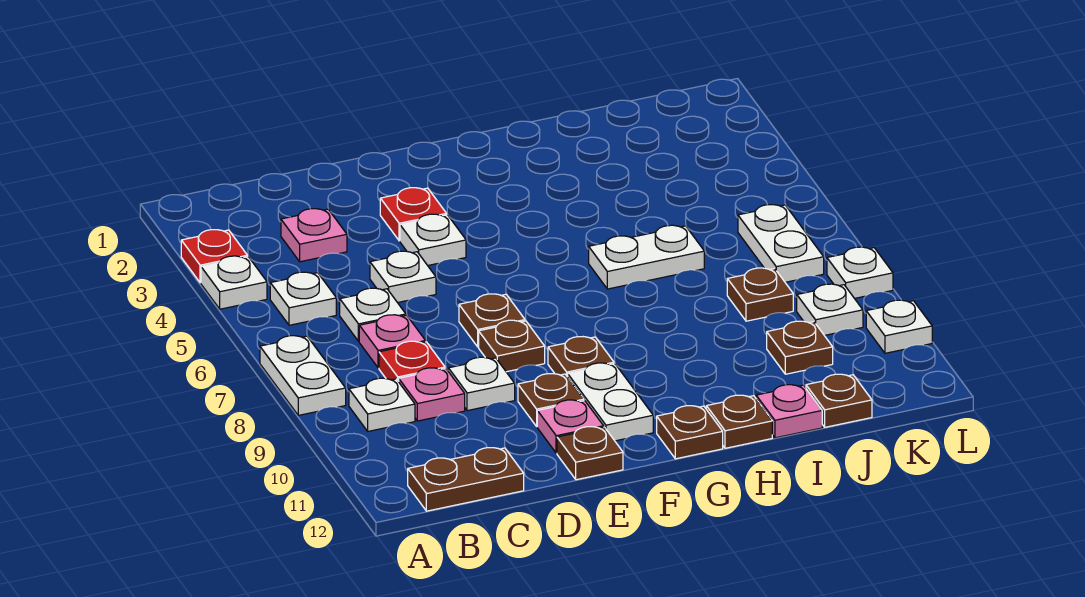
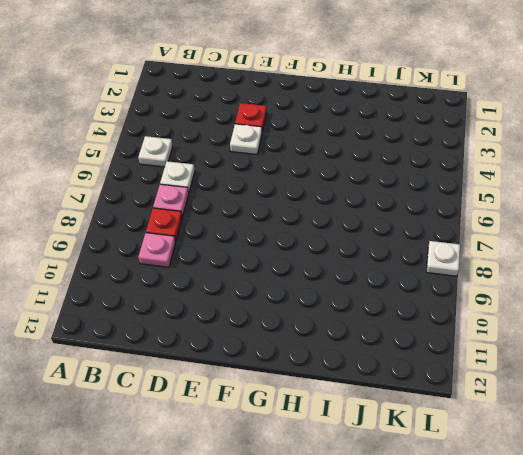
none -> red 1x1 plate [181,230,247,283]
none -> white 1x1 plate [201,256,267,309]
none -> white 1x2 plate [260,336,346,415]
none -> white 1x1 plate [349,378,415,431]

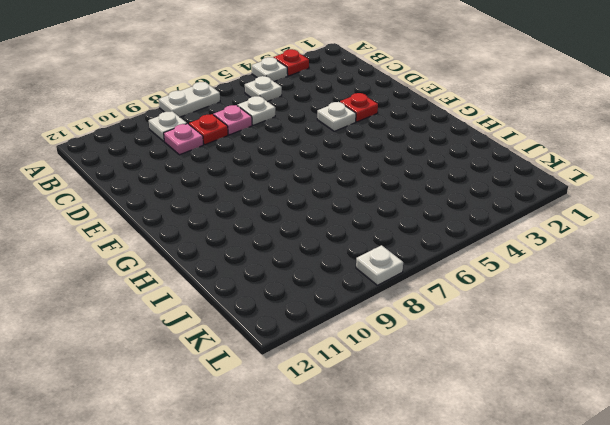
none -> brown 1x2 plate [408,448,524,511]
none -> pink 1x1 plate [281,209,347,262]
none -> white 1x1 plate [370,251,436,303]
none -> white 1x1 plate [448,357,515,411]

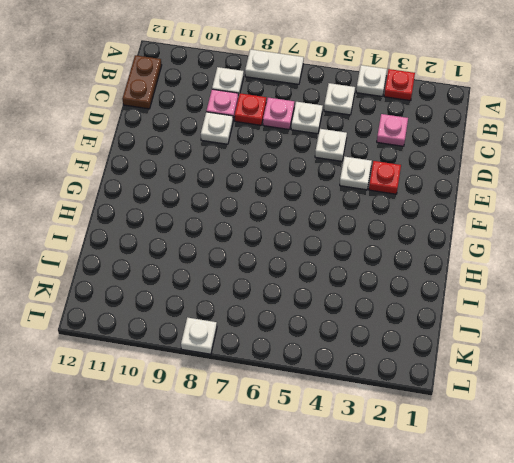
none -> brown 1x1 plate [459,294,525,347]
none -> brown 1x1 plate [479,320,545,372]
none -> brown 1x1 plate [518,374,584,426]
none -> pink 1x1 plate [537,400,604,453]

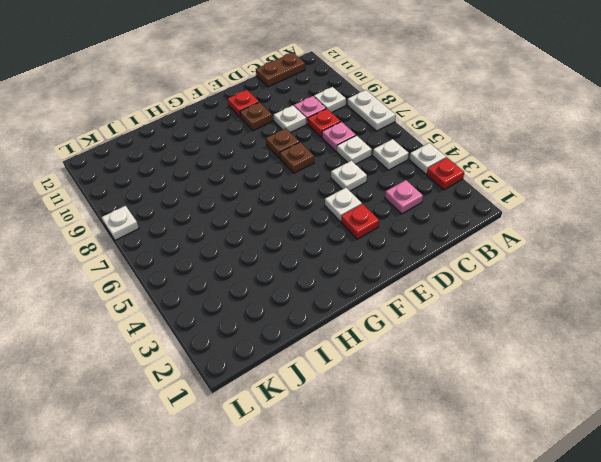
red 1x1 plate [228,90,259,118] -> pink 1x1 plate [537,400,604,453]
none -> brown 1x1 plate [557,427,623,480]
none -> brown 1x1 plate [548,337,614,377]
none -> white 1x2 plate [568,363,653,441]
none -> brown 1x1 plate [657,406,723,459]

